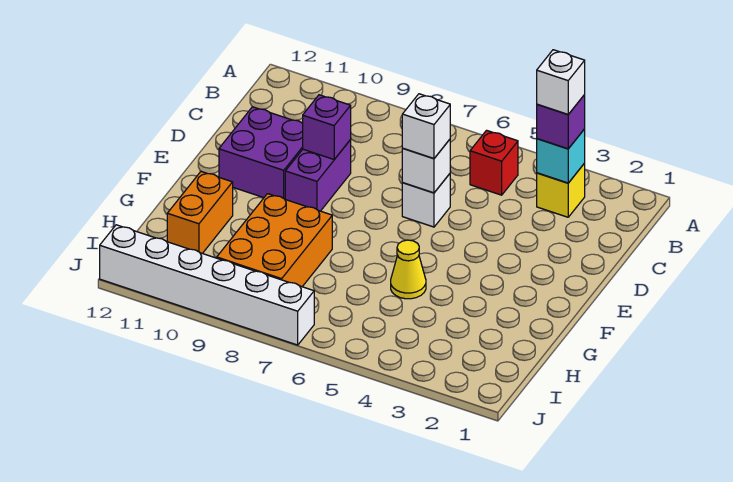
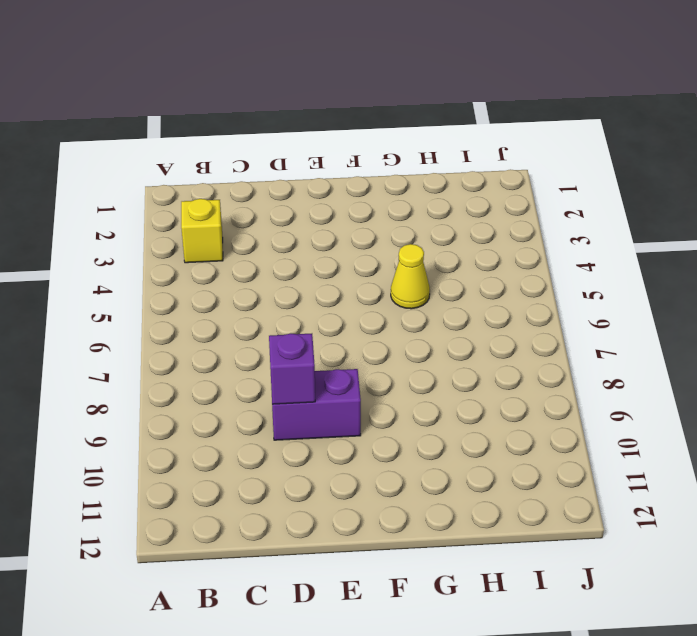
none -> red 1x1 brick [470,130,518,195]
none -> white 1x1 brick [402,174,450,227]
none -> purple 2x2 brick [219,107,303,199]

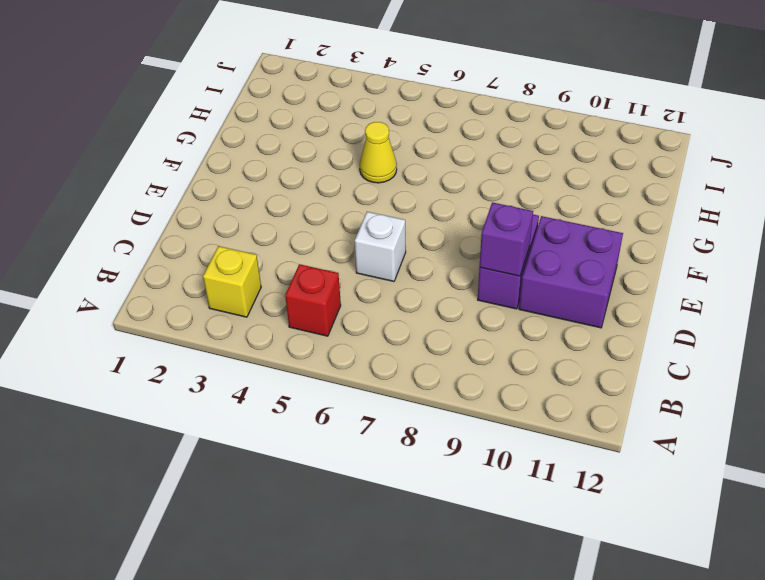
none -> orange 2x3 brick [217,194,332,287]
none -> orange 1x2 brick [167,172,233,253]
none -> white 1x6 brick [100,225,314,345]

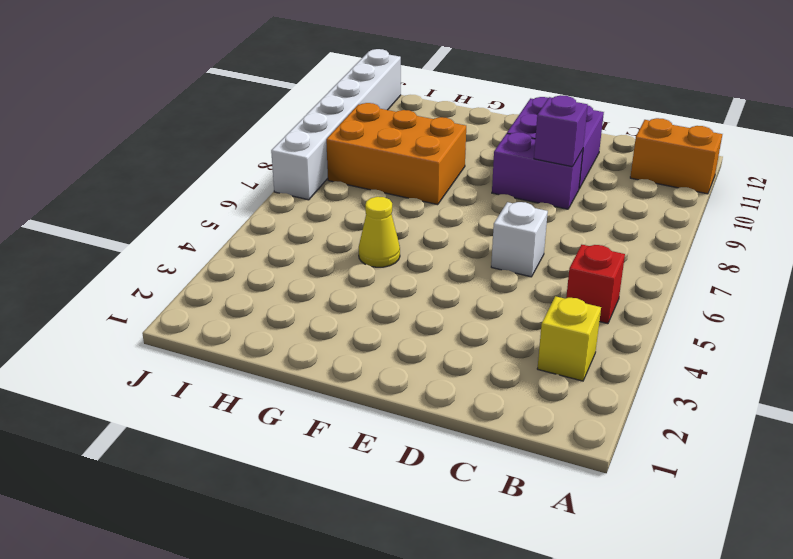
orange 1x2 brick [630,118,722,194] -> orange 1x2 brick moved to [167,172,233,253]
none -> cyan 1x1 brick [537,129,585,183]
none -> white 1x1 brick [402,139,450,193]
none -> purple 1x1 brick [537,95,585,149]

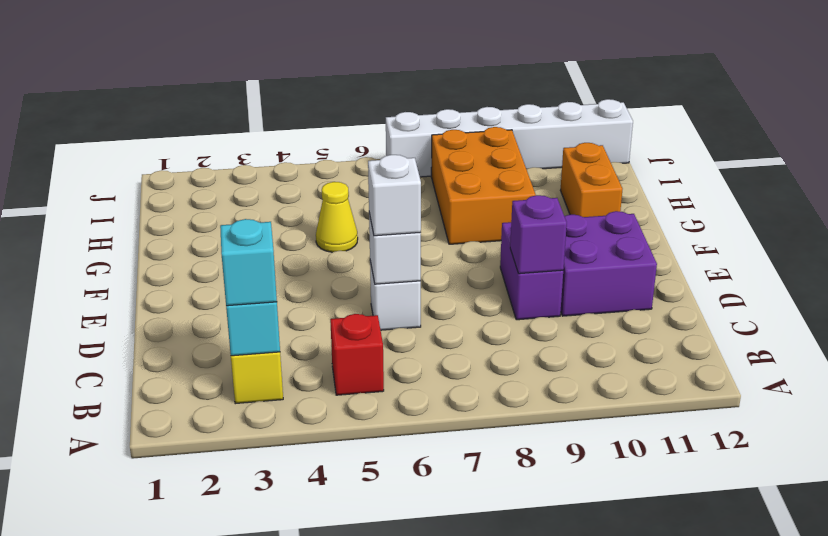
cyan 1x1 brick [220,219,277,306] -> purple 1x1 brick [537,95,585,149]
none -> white 1x1 brick [537,50,585,114]

